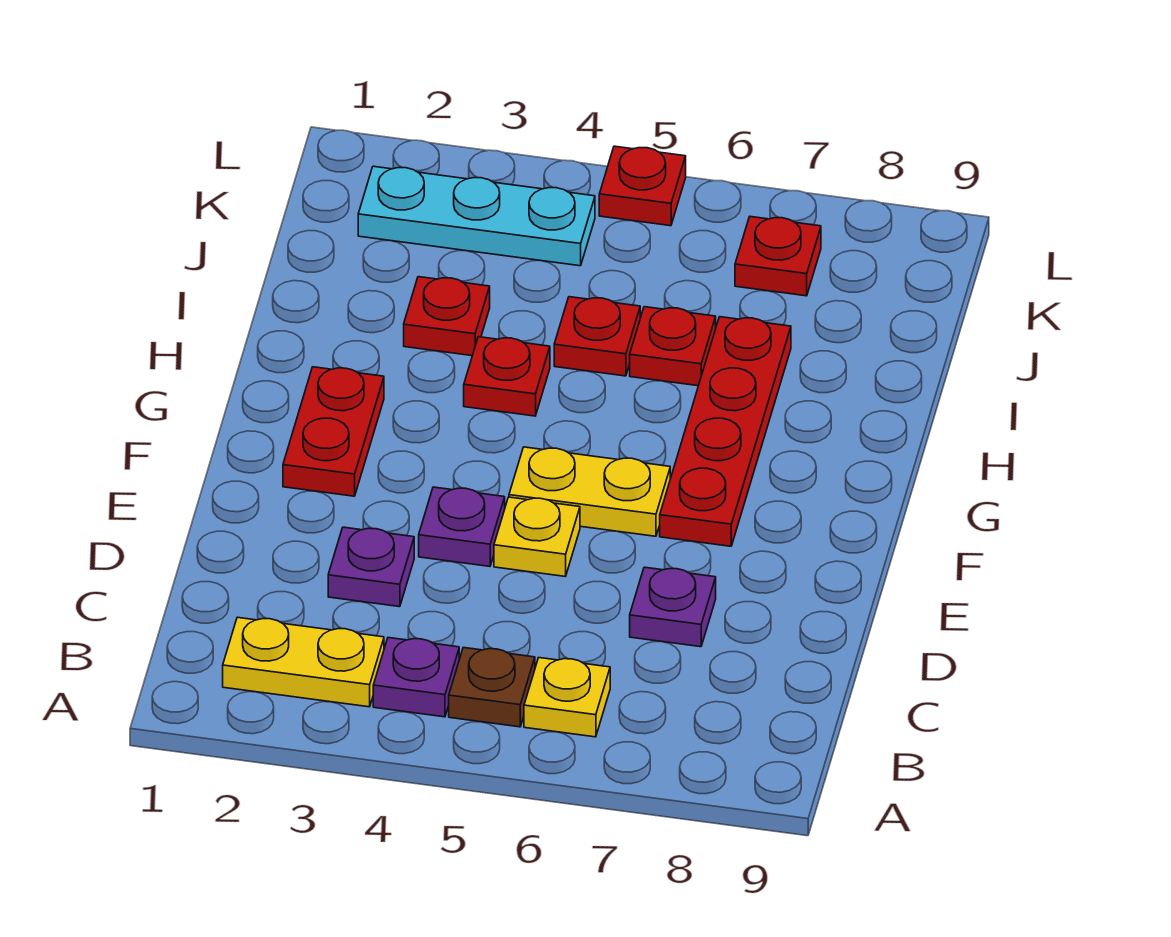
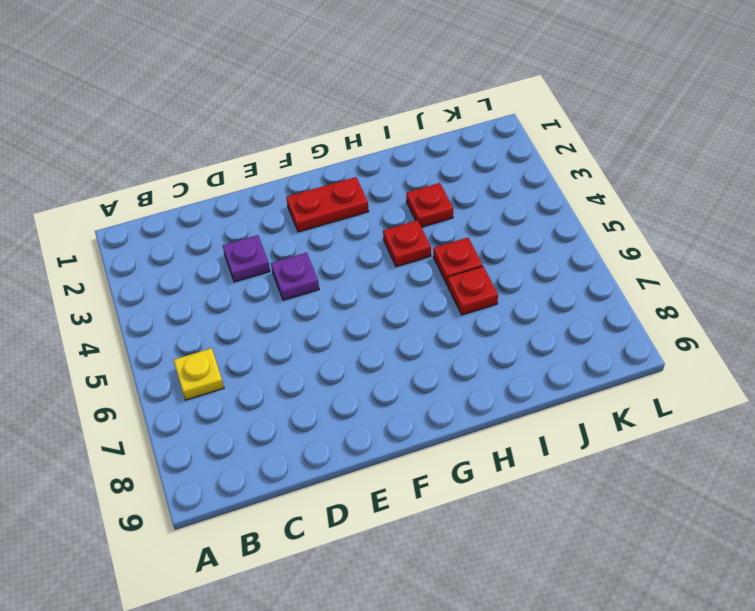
none -> yellow 1x2 plate [223,617,384,707]
none -> purple 1x1 plate [373,638,459,717]
none -> brown 1x1 plate [449,648,535,727]

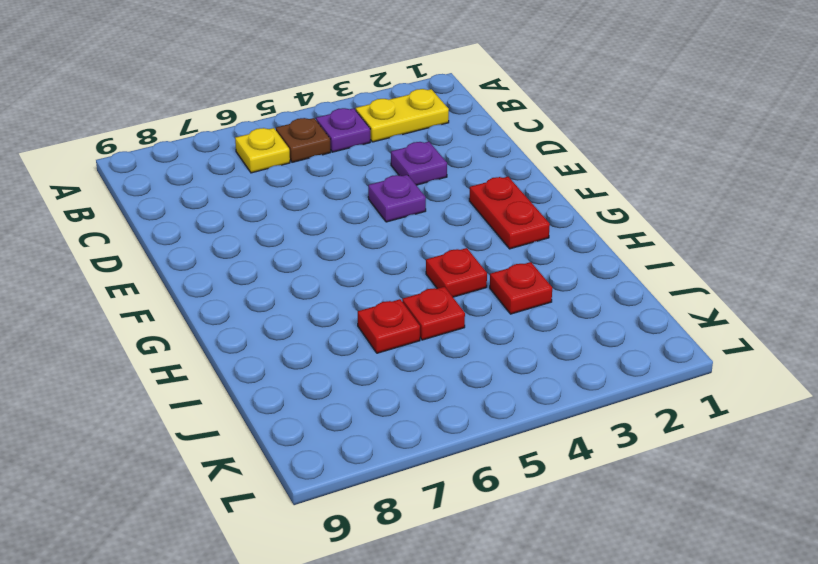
none -> purple 1x1 plate [630,567,716,647]
none -> yellow 1x1 plate [494,497,580,576]
none -> yellow 1x2 plate [509,447,670,536]

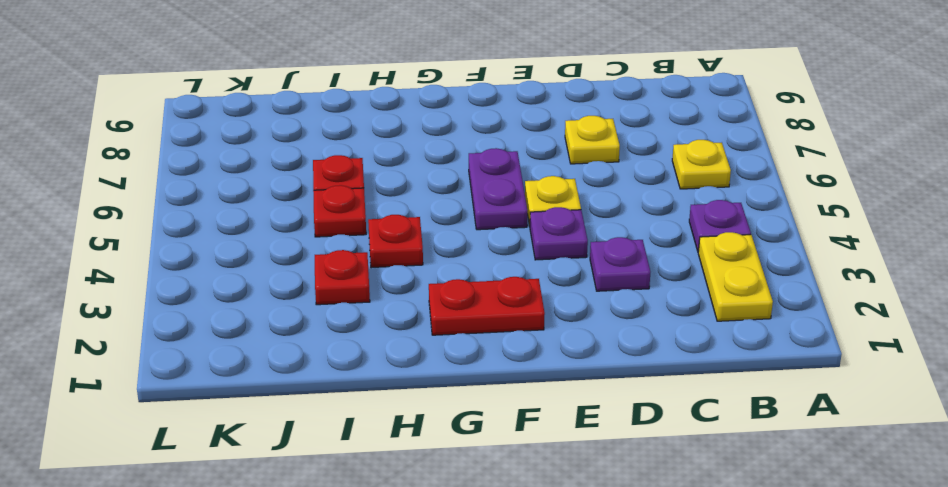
yellow 1x1 plate [565,116,620,164] -> purple 1x1 plate [630,567,716,647]
purple 1x2 plate [469,148,527,230] -> yellow 1x2 plate [509,447,670,536]
none -> brown 1x1 plate [449,648,535,727]
none -> red 1x4 plate [660,317,791,546]
none -> cyan 1x3 plate [358,166,595,266]

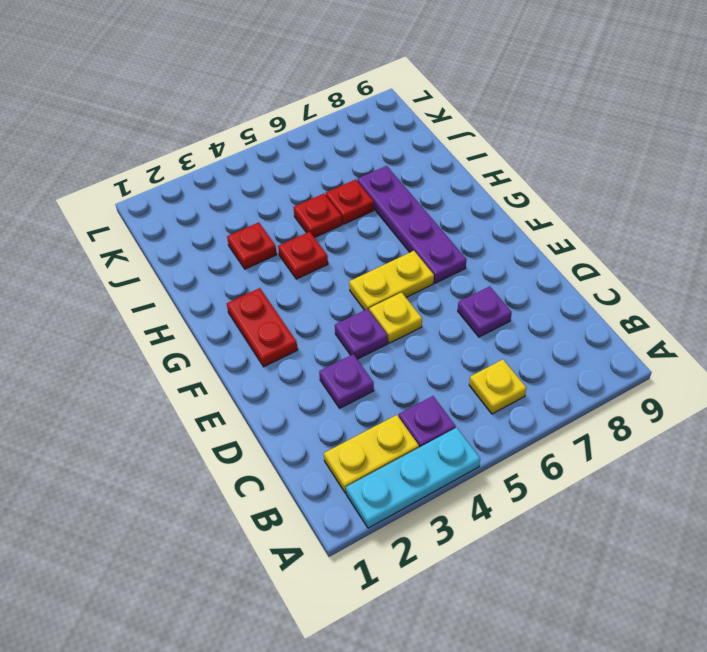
cyan 1x3 plate [346,428,480,528] -> cyan 1x3 plate moved to [358,166,595,266]
purple 1x4 plate [357,166,467,283] -> red 1x4 plate [660,317,791,546]
none -> brown 1x1 plate [449,648,535,727]
none -> red 1x1 plate [735,217,821,296]
none -> red 1x1 plate [599,146,686,226]

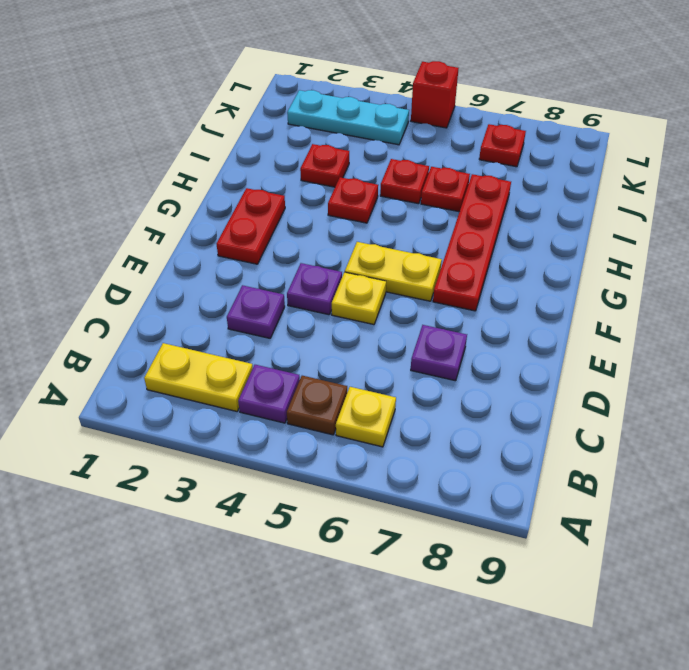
red 1x1 brick [411,61,459,128] -> red 1x1 plate [599,146,686,226]

